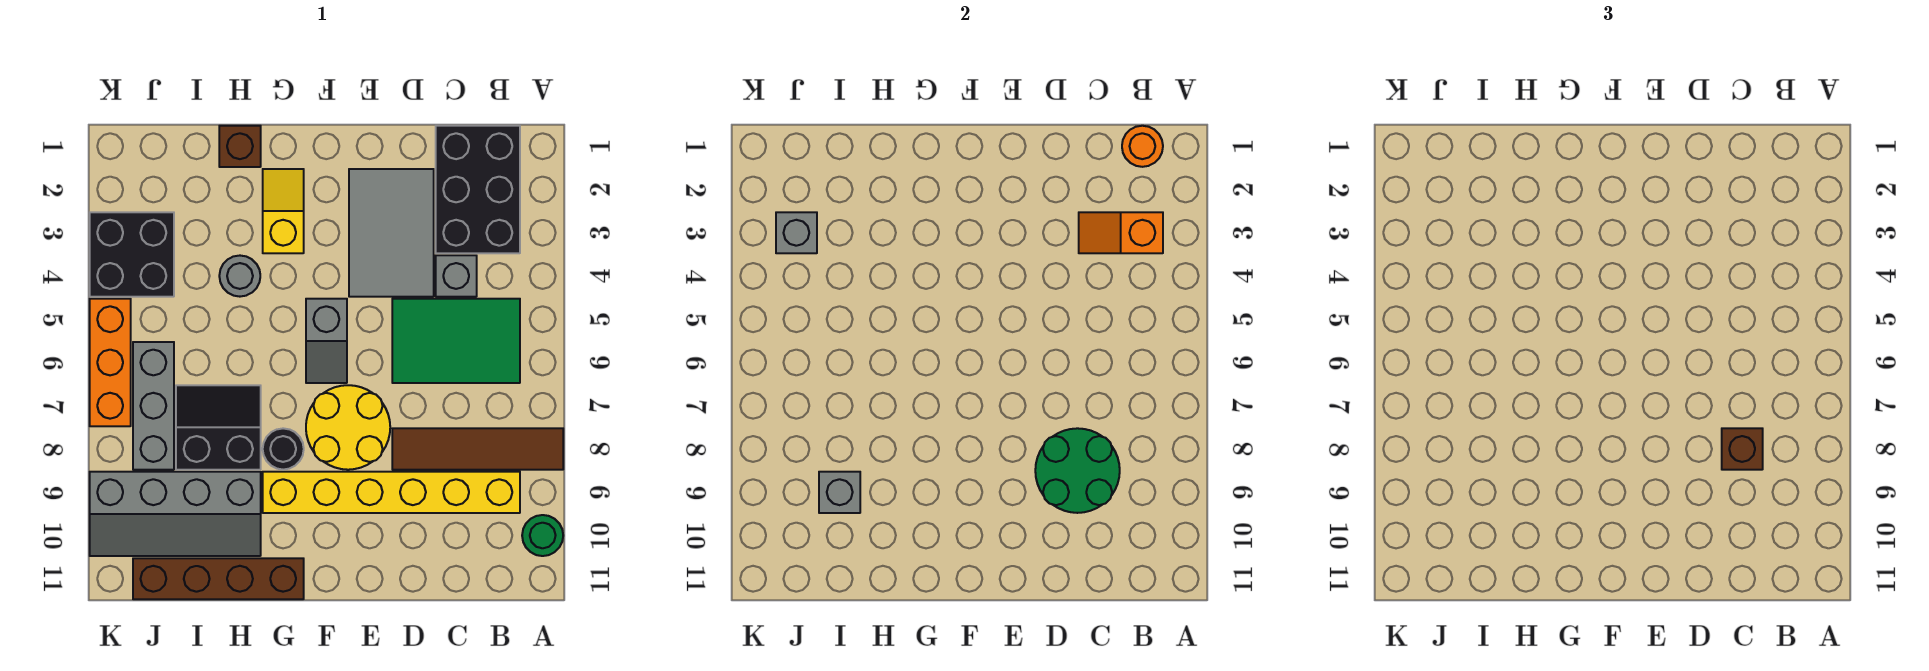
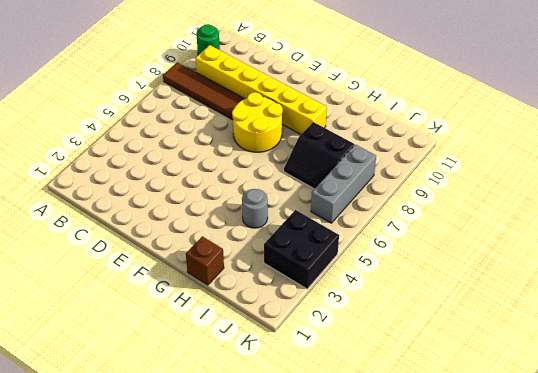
none -> black 2x3 brick [436,126,520,253]
none -> green 2x3 tile [392,299,520,383]
none -> grey 1x1 brick [436,255,477,297]

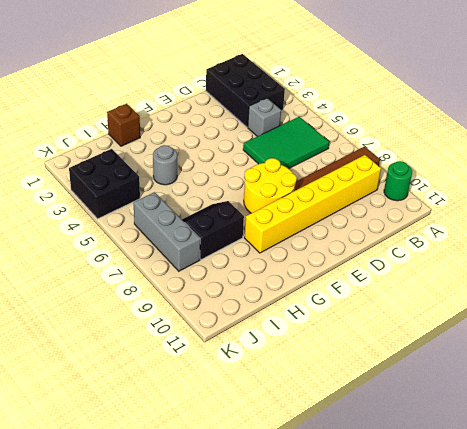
none -> grey 2x3 tile [349,169,434,297]
none -> grey 1x2 slope [306,299,347,383]
none -> yellow 1x2 slope [263,169,304,253]

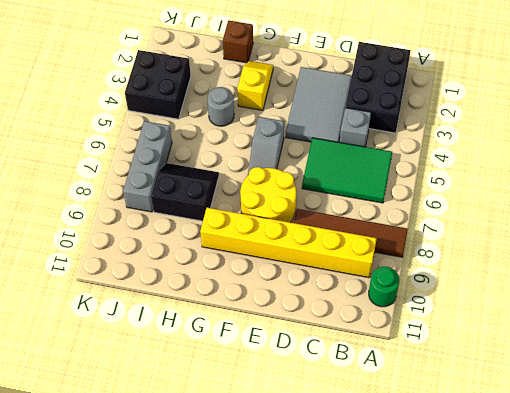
none -> black 1x1 round brick [263,428,304,470]
none -> brown 1x4 brick [133,558,304,599]
none -> grey 2x4 slope [90,472,261,556]

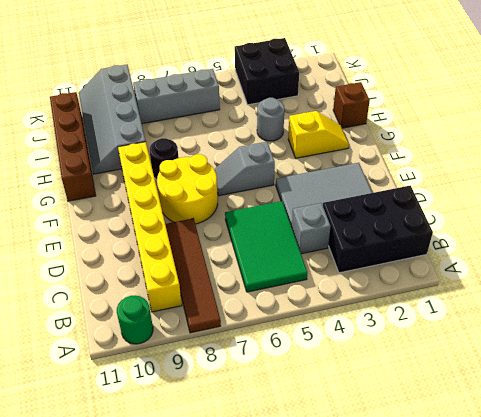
none -> black 2x2 slope [176,385,261,470]
none -> orange 1x3 brick [90,299,131,426]
none -> orange 1x1 round brick [1122,126,1163,167]

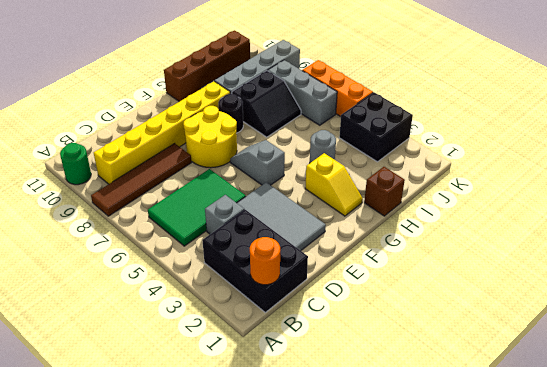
none -> orange 1x2 slope [1079,212,1163,253]
none -> green 2x2 round brick [1035,428,1120,513]
none -> grey 1x1 brick [819,472,860,513]

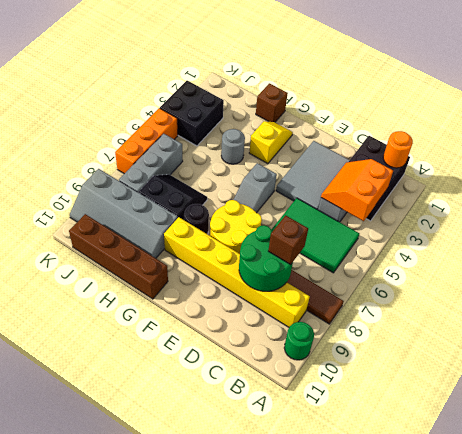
orange 2x2 slope [321,159,393,221] -> orange 1x2 slope [1079,212,1163,253]
none -> grey 1x1 brick [819,472,860,513]
none -> grey 1x1 brick [776,212,817,253]

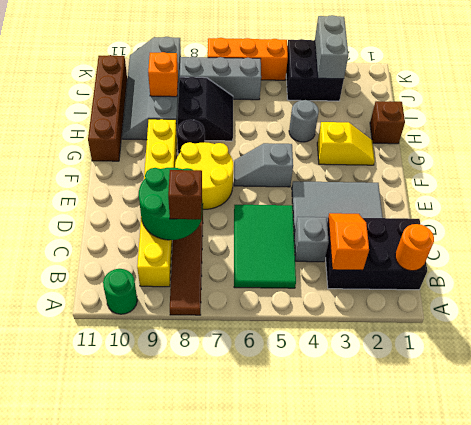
orange 1x1 brick [148,52,178,97] -> grey 1x1 brick [819,472,860,513]
grey 1x2 brick [315,15,348,79] -> grey 1x1 brick [776,212,817,253]

